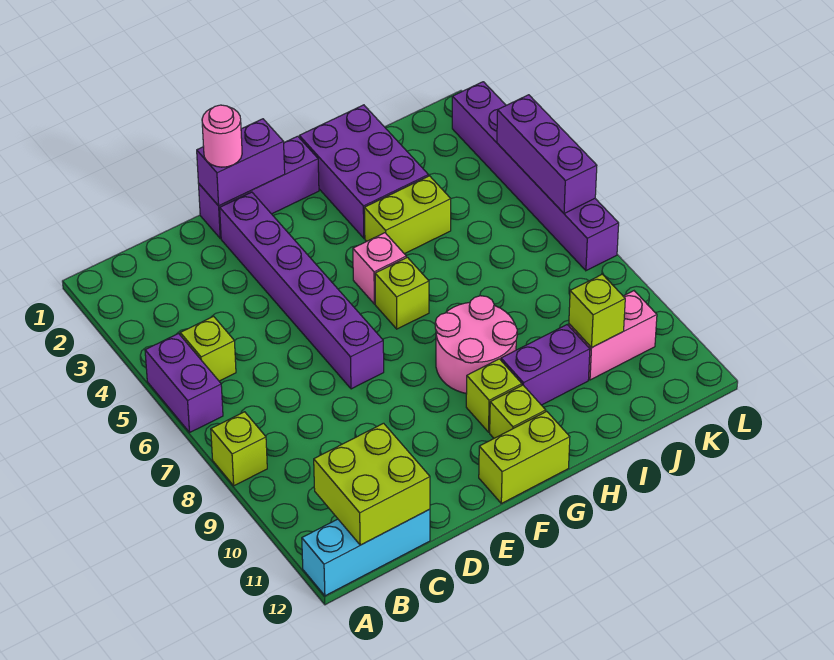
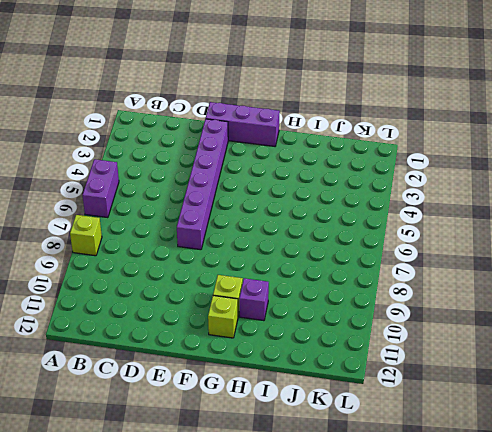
purple 1x1 brick [239,278,269,321] -> purple 1x2 brick [501,325,590,405]
none -> cyan 1x3 brick [302,509,430,596]
none -> lime 1x1 brick [180,316,236,381]
none -> lime 1x2 brick [479,411,570,503]

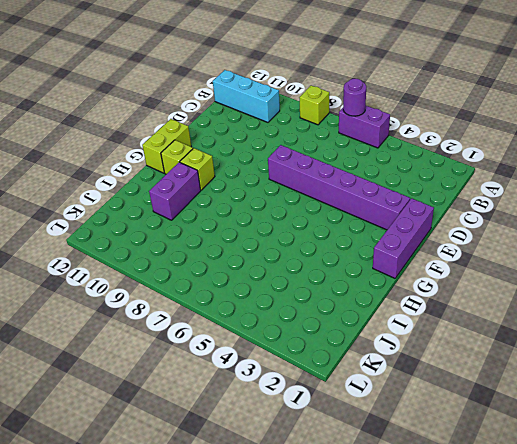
purple 1x1 round brick [343,78,366,116] -> none
cyan 1x3 brick [213,70,280,122] -> cyan 1x3 brick turned to [302,509,430,596]
none -> lime 1x1 brick [180,316,236,381]
none -> pink 1x1 brick [353,233,406,304]
none -> lime 1x1 brick [375,257,429,329]

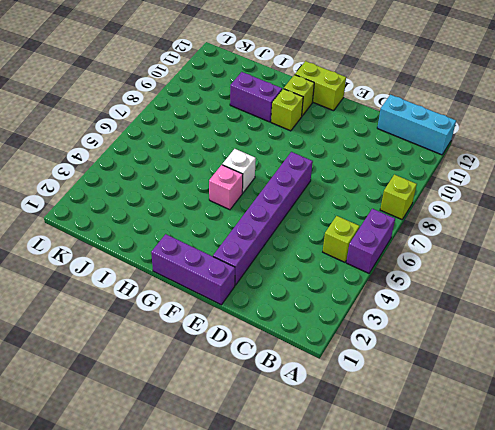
white 1x1 brick [222,149,256,193] -> lime 1x1 brick [375,257,429,329]
none -> pink 2x2 round brick [435,296,517,393]
none -> purple 2x3 brick [299,105,428,238]
none -> lime 1x2 brick [364,176,451,254]

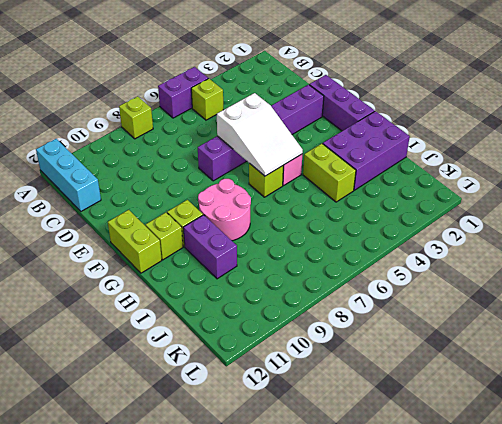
white 2x3 slope [217,93,303,176] -> none
none -> pink 1x2 brick [569,291,657,380]
none -> purple 1x6 brick [452,82,619,271]
none -> lime 2x2 brick [314,423,430,545]

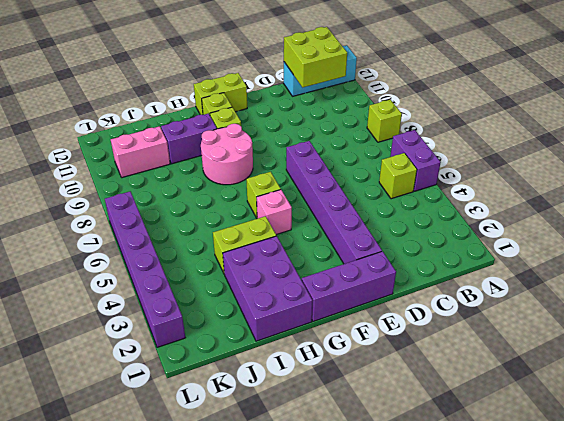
none -> purple 1x2 brick [197,119,285,206]
none -> lime 1x1 brick [569,274,625,348]
none -> purple 1x3 brick [497,95,597,213]

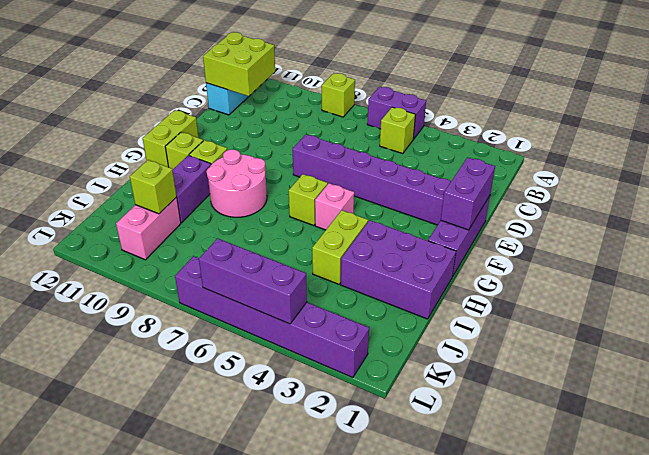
none -> pink 1x1 round brick [202,105,242,167]

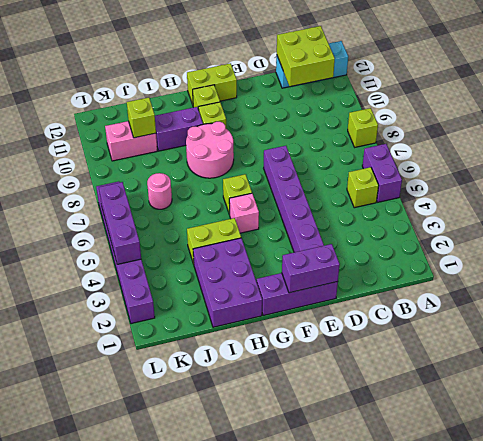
pink 1x1 round brick [147,173,172,209] -> pink 1x1 round brick moved to [202,105,242,167]

